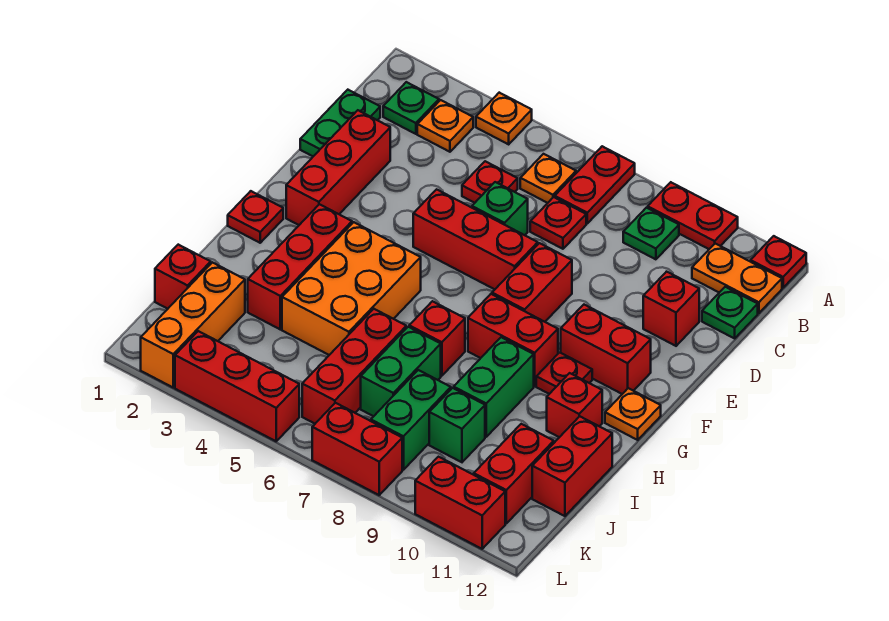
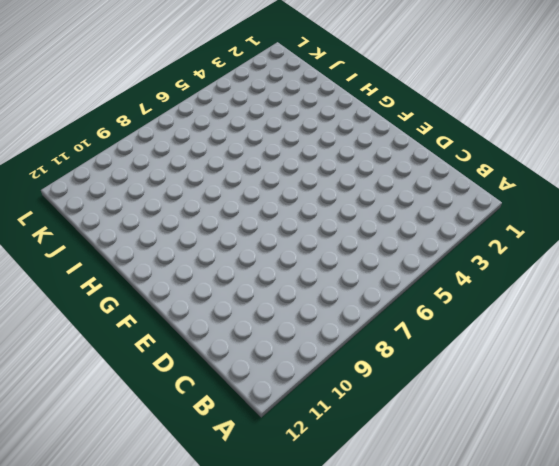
none -> orange 1x1 plate [476,93,532,144]
none -> red 1x2 plate [555,146,635,223]
none -> red 1x2 plate [648,182,738,249]
none -> red 1x1 plate [751,236,806,288]

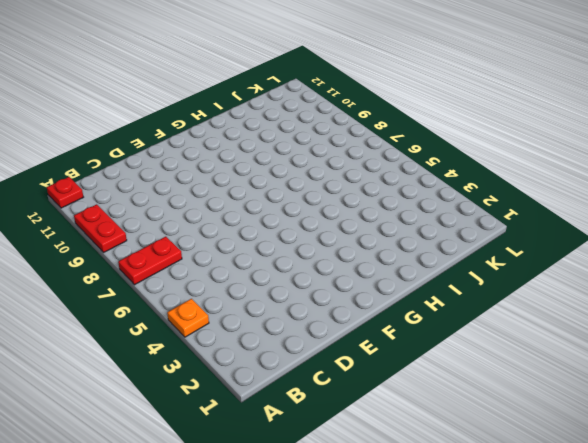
none -> green 1x1 plate [383,82,439,134]
none -> orange 1x1 plate [417,100,473,152]
none -> orange 1x1 plate [520,154,576,203]
none -> green 1x1 plate [623,208,679,259]

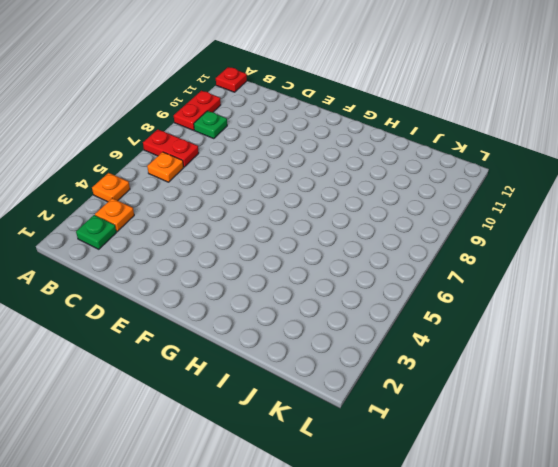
none -> orange 1x2 plate [692,244,782,313]
none -> green 1x2 plate [300,90,380,156]
none -> red 1x1 plate [462,161,518,203]
none -> red 1x1 plate [530,197,586,249]

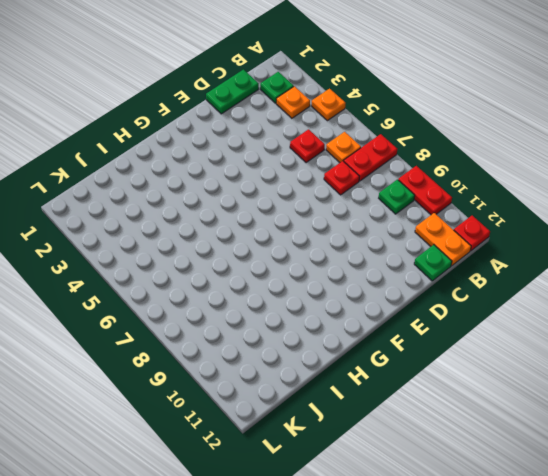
none -> red 1x3 brick [286,110,390,225]
none -> green 1x1 brick [472,182,528,235]
none -> red 1x1 brick [643,272,699,346]
none -> red 1x3 brick [413,189,538,289]

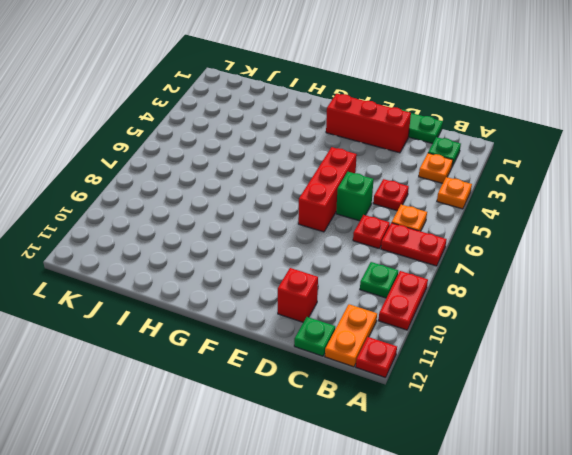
none -> red 1x2 brick [492,243,572,322]
none -> red 1x2 brick [561,305,651,394]
none -> red 1x1 plate [228,191,283,243]
none -> red 1x3 brick [248,204,352,329]

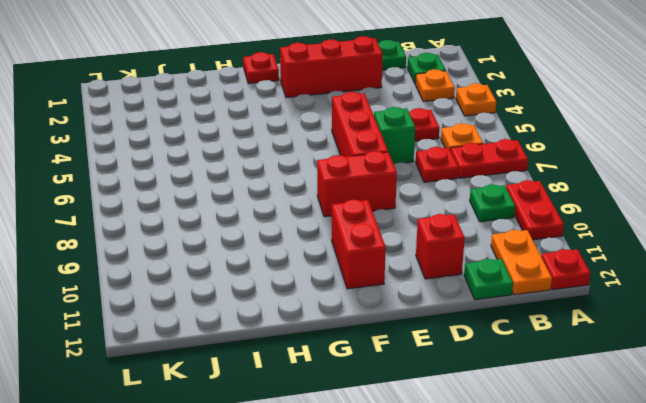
none -> red 1x3 brick [248,204,352,329]
none -> orange 2x3 brick [282,222,421,355]
none -> red 1x2 brick [468,294,558,386]
none -> red 1x1 plate [536,352,592,394]

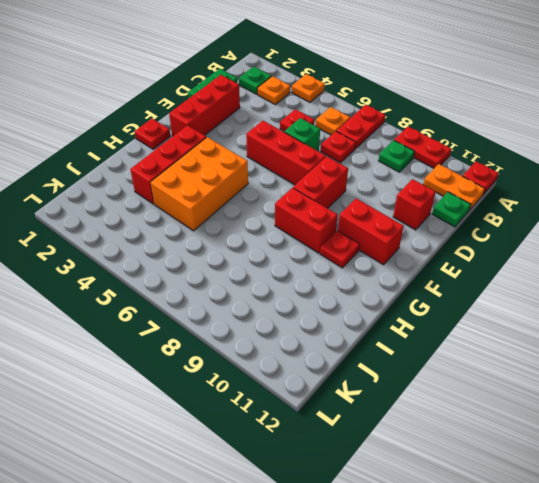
none -> orange 1x1 plate [605,388,661,440]
none -> red 1x1 brick [409,301,465,376]
none -> green 1x2 brick [454,337,534,437]
none -> red 1x1 brick [547,373,602,437]

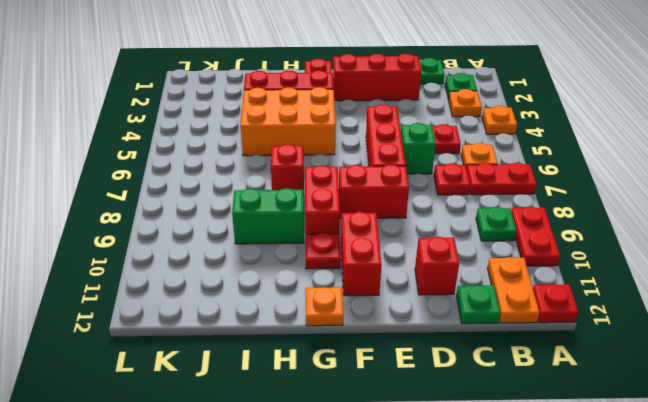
none -> red 1x1 brick [547,373,602,437]
none -> red 1x3 brick [302,309,406,424]
none -> green 1x2 brick [361,327,441,416]
none -> red 1x2 brick [532,416,612,516]

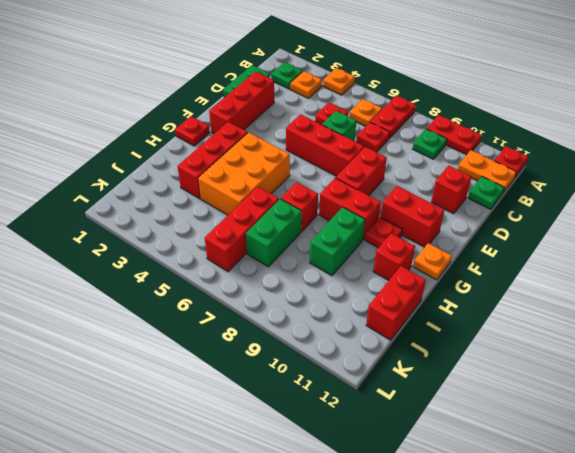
none -> red 1x1 brick [155,245,211,309]
none -> orange 1x3 brick [141,262,245,387]
none -> green 1x2 brick [371,370,451,470]
none -> green 1x1 brick [429,388,485,462]

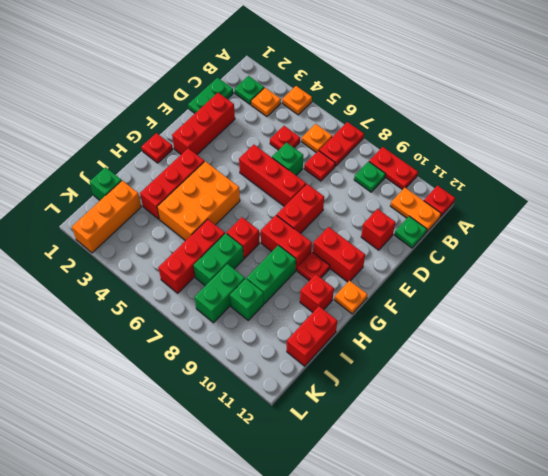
green 1x1 brick [90,167,122,200] -> red 1x1 brick [155,245,211,309]
none -> red 1x2 brick [474,424,554,523]
none -> red 1x3 brick [175,331,299,441]
none -> red 1x2 brick [312,403,402,495]
none -> red 1x2 brick [415,457,505,549]

